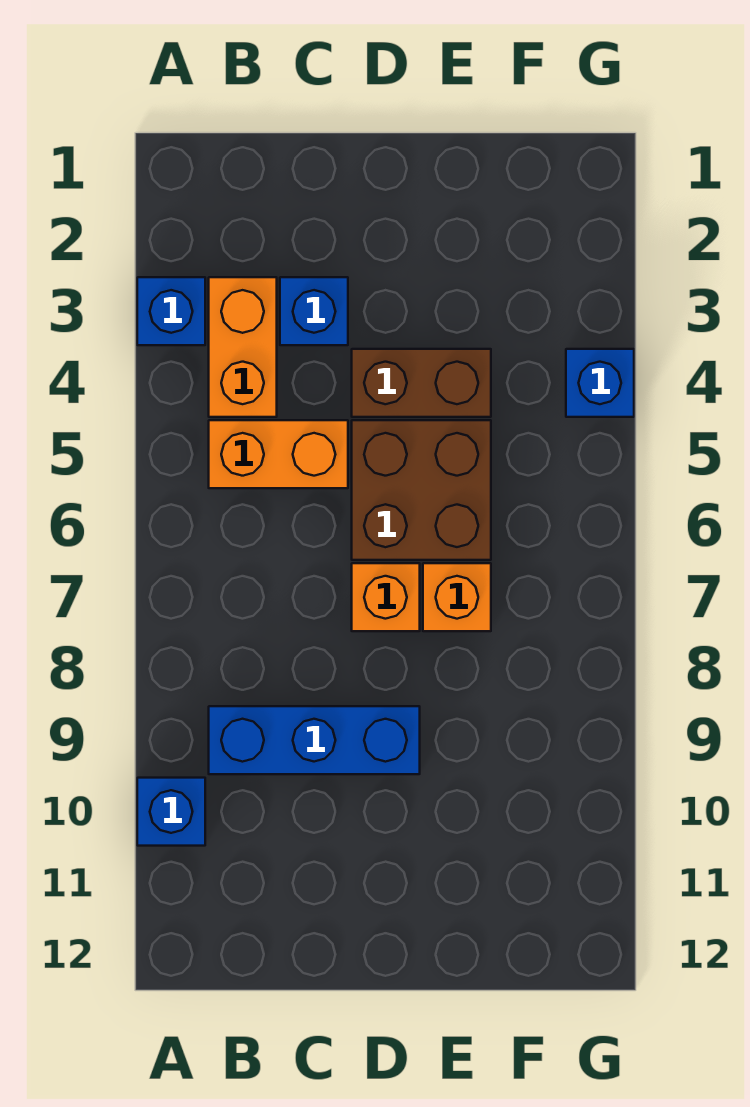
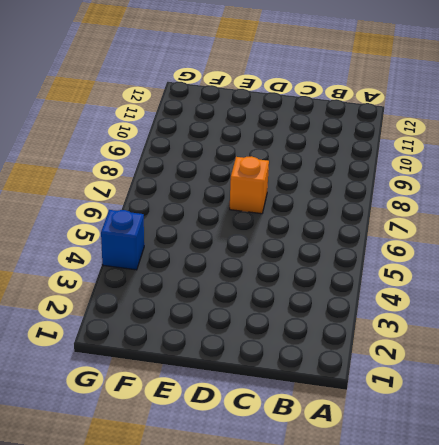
none -> blue 1x1 brick [137,277,205,345]
none -> blue 1x1 brick [137,778,205,846]

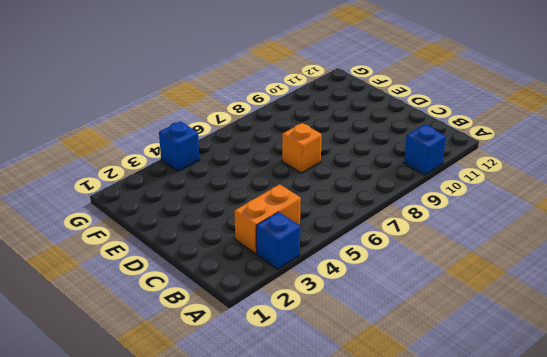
none -> orange 1x2 brick [209,420,348,488]
none -> blue 1x3 brick [209,706,420,774]

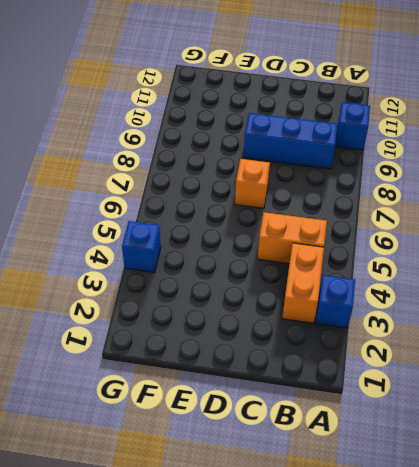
none -> blue 1x1 brick [280,277,348,345]
none -> brown 1x2 brick [352,349,491,417]

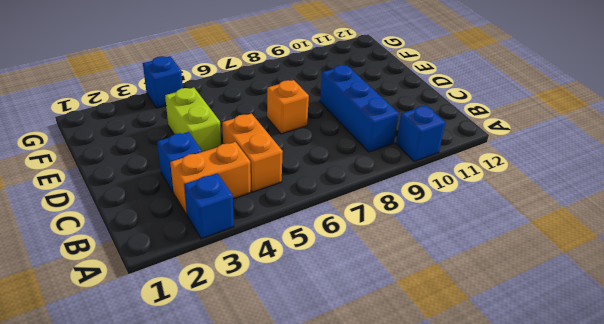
lime 1x2 brick [165,88,221,152] -> brown 1x2 brick [352,349,491,417]
none -> brown 2x2 brick [352,420,491,560]
none -> orange 1x1 brick [423,563,491,631]

